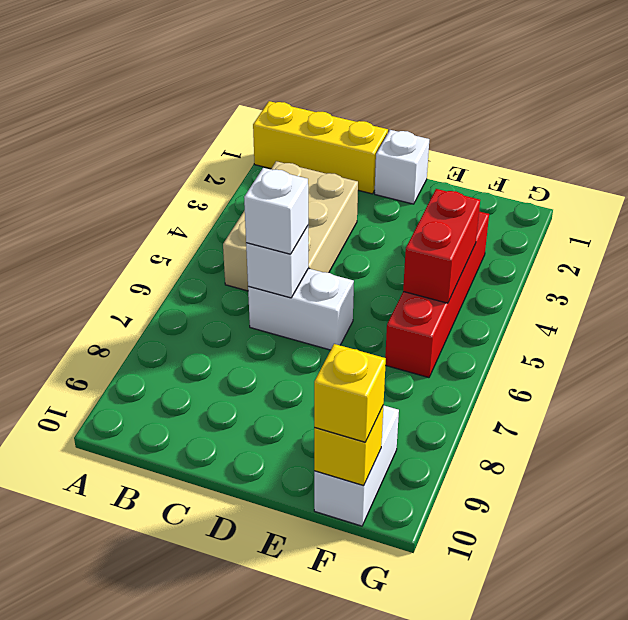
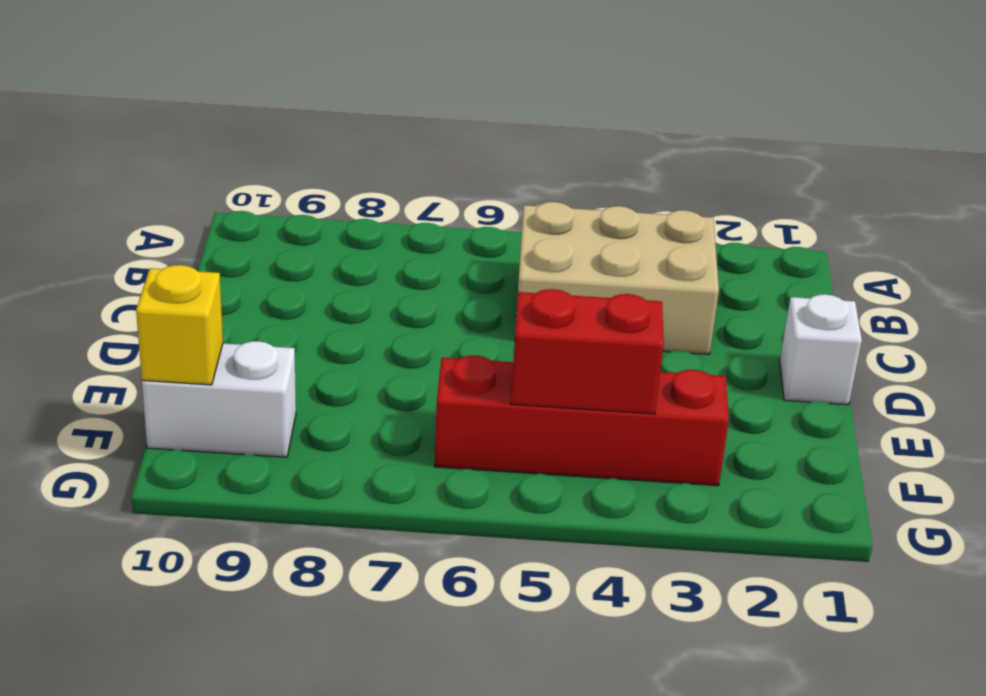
none -> yellow 1x3 brick [253,101,388,194]
none -> white 1x2 brick [248,268,354,350]

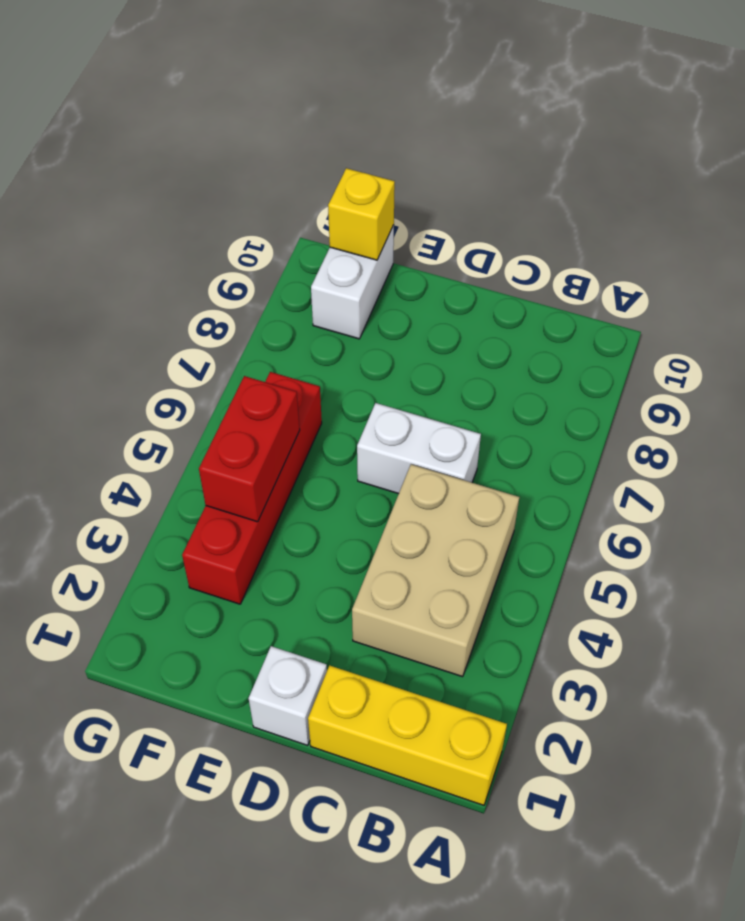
none -> white 1x1 brick [246,226,308,298]
none -> white 1x1 brick [244,168,308,254]

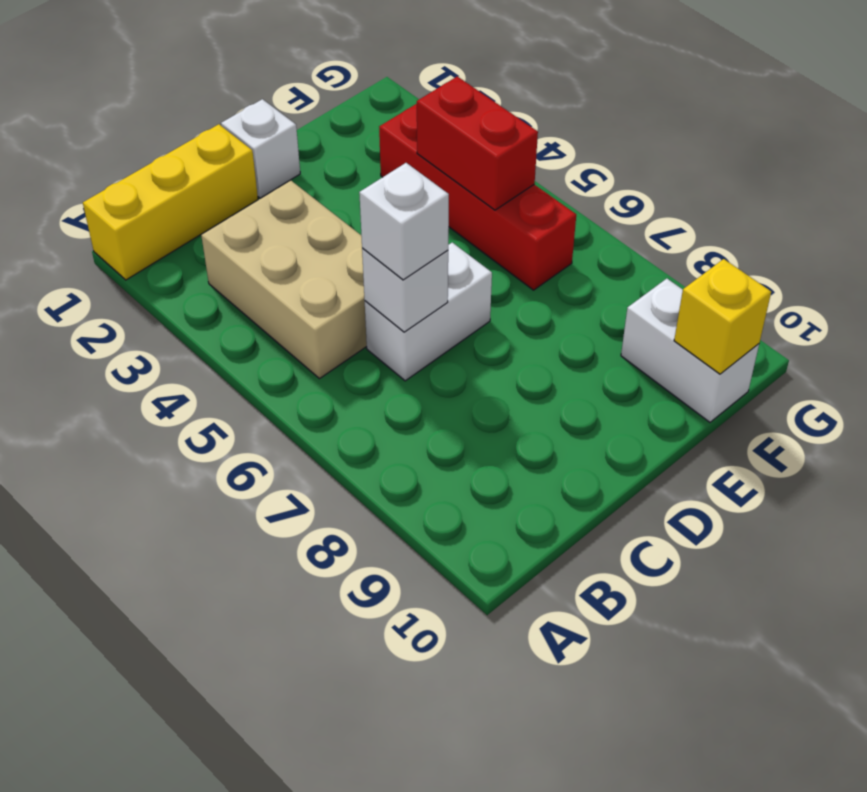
none -> yellow 1x1 brick [314,344,386,442]

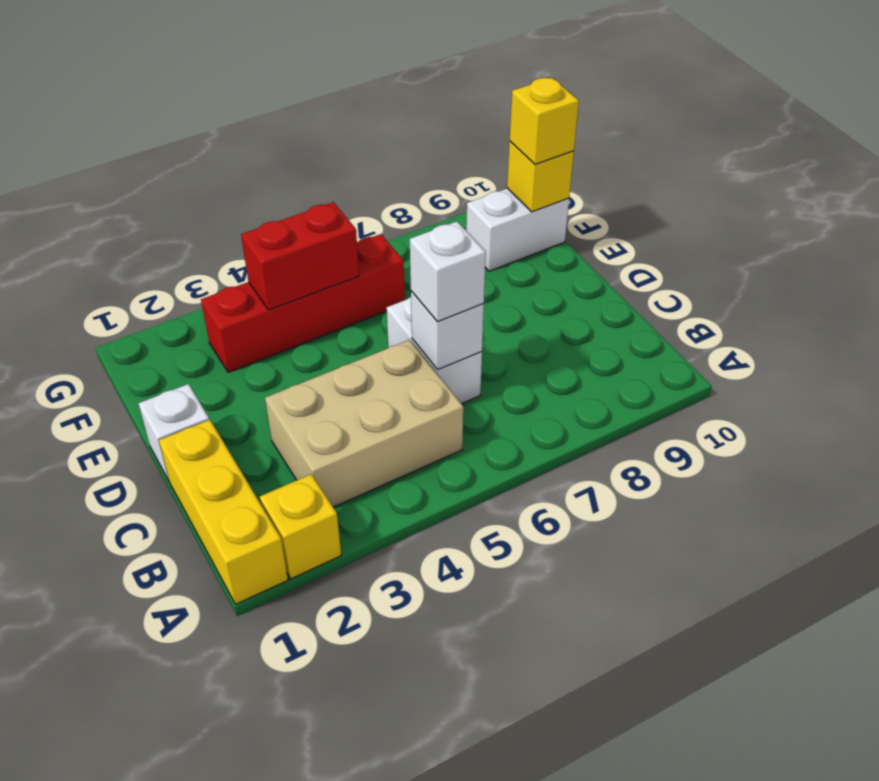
yellow 1x1 brick [260,474,341,579] -> none

